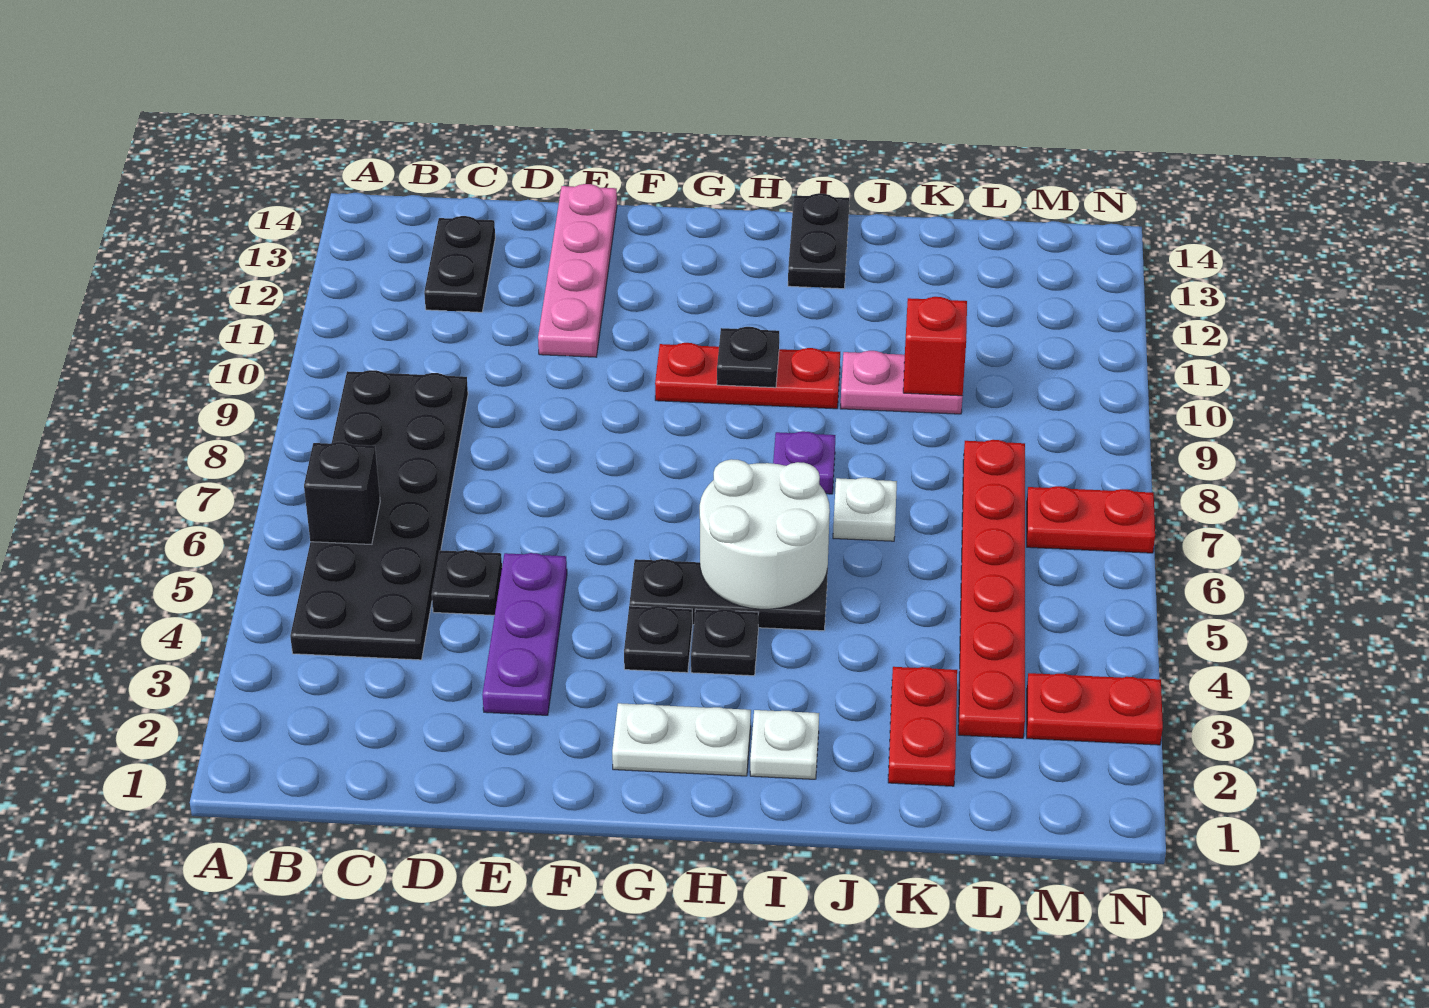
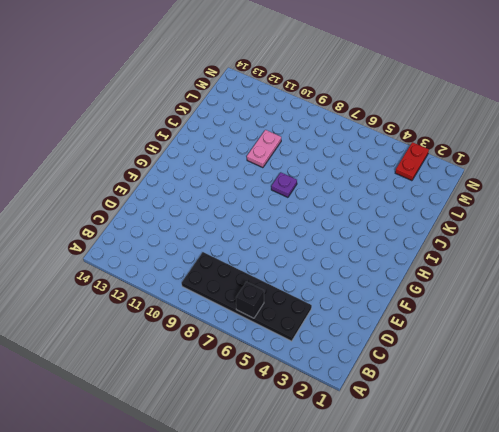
none -> black 1x2 plate [424,216,495,312]
none -> black 1x1 plate [432,550,502,615]
none -> purple 1x3 plate [482,553,567,715]

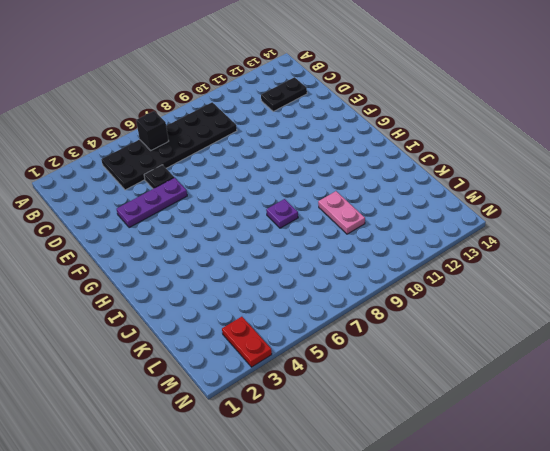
none -> pink 1x4 plate [538,184,617,357]
none -> white 1x2 plate [612,703,751,776]
none -> black 1x1 plate [624,606,692,673]

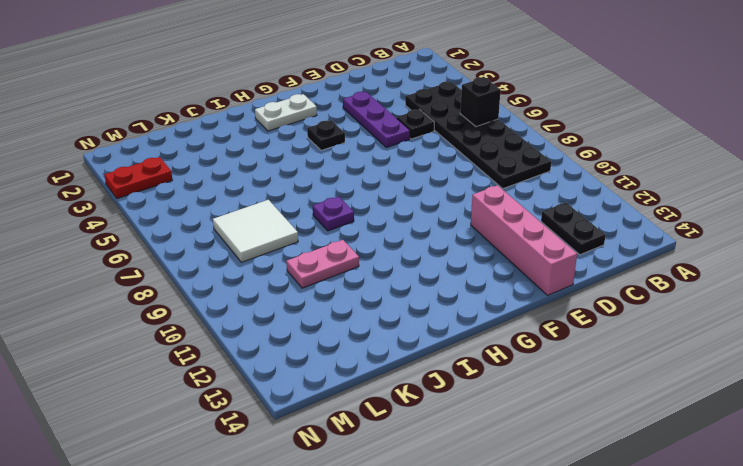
pink 1x4 brick [471,185,577,295] -> pink 1x4 plate [538,184,617,357]
white 2x2 tile [213,200,298,262] -> red 1x6 plate [958,440,1025,738]
none -> black 1x3 plate [629,559,828,631]
none -> red 1x3 plate [655,343,840,409]
none -> black 1x1 plate [691,609,759,676]

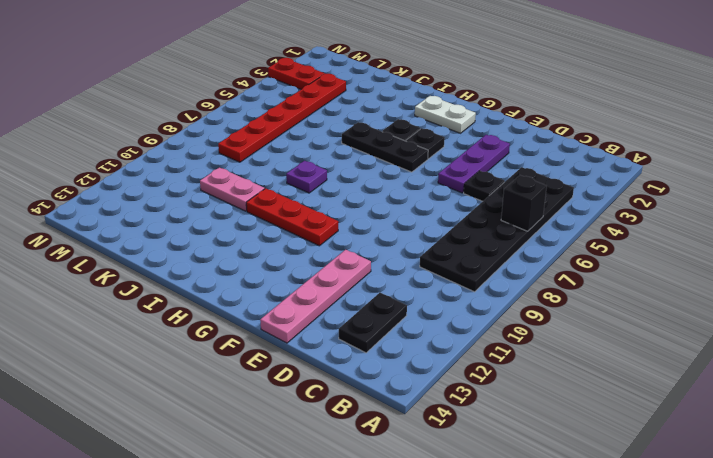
none -> white 1x1 plate [750,710,819,779]
none -> black 1x2 plate [788,193,849,289]
none -> white 1x1 plate [833,478,897,541]

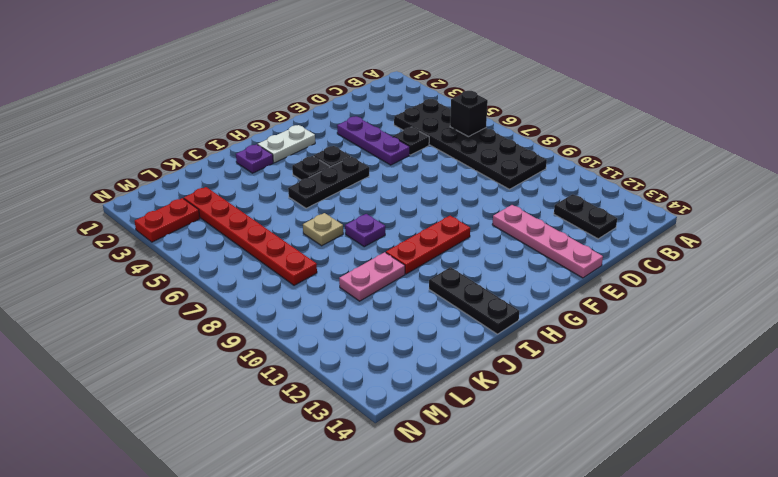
purple 1x1 plate [236,144,273,173] -> white 1x1 plate [750,710,819,779]
black 1x3 plate [429,267,520,334] -> black 1x2 plate [788,193,849,289]
tan 1x1 plate [303,213,343,246] -> white 1x1 plate [833,478,897,541]
none -> red 1x2 plate [888,667,957,786]
none -> red 1x2 plate [1027,486,1155,553]
none -> white 2x2 round brick [700,459,830,609]

